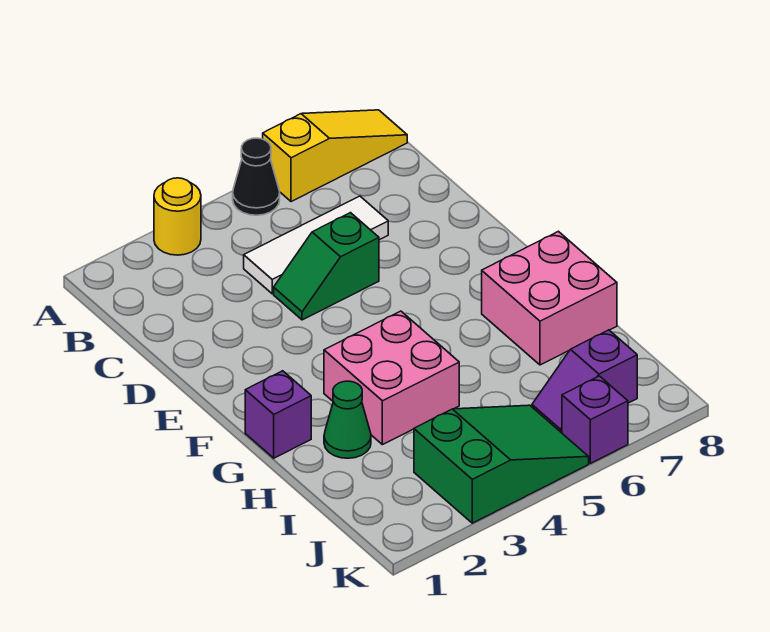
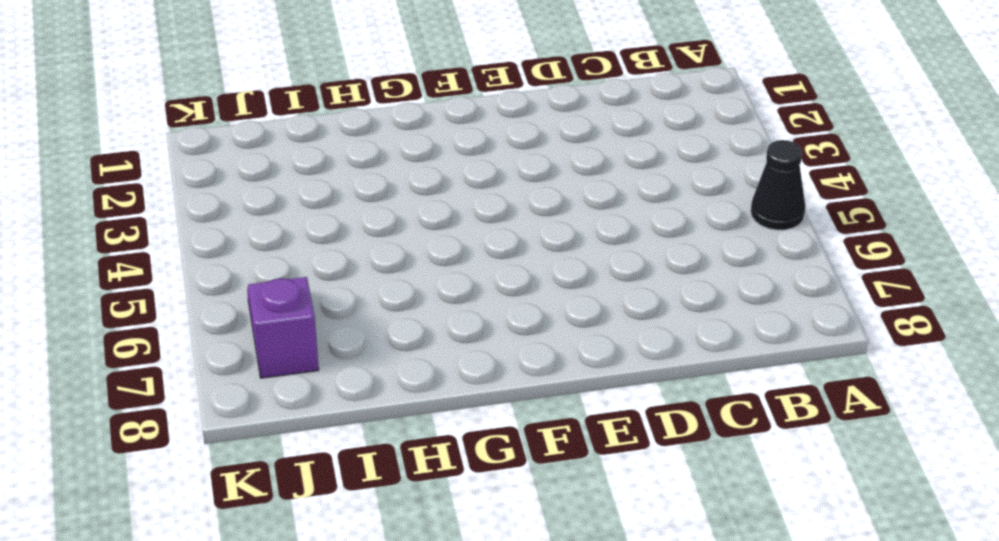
none -> yellow 1x1 round brick [154,178,201,255]
none -> yellow 1x3 slope [263,110,407,202]
none -> white 1x3 tile [244,196,388,294]

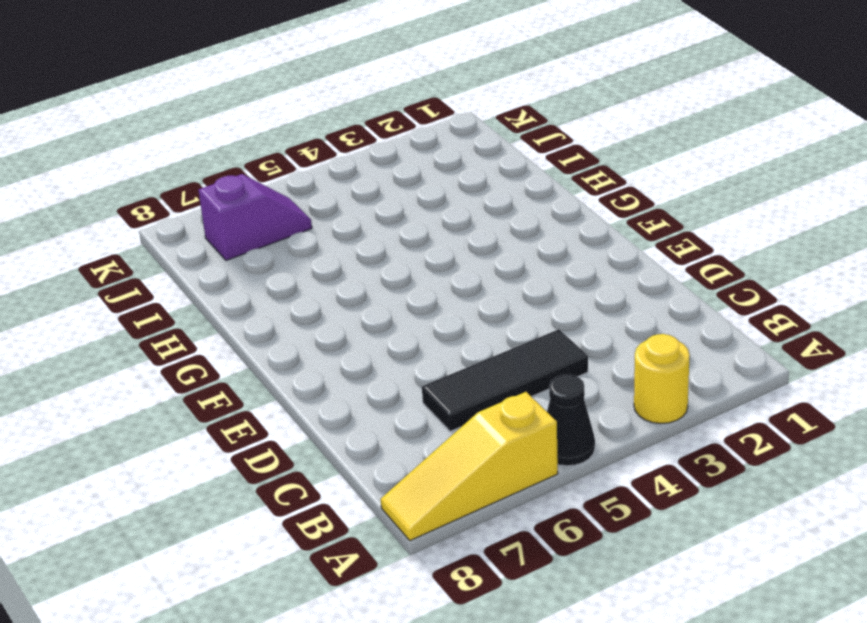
black 1x3 tile [422,329,588,431] -> white 1x3 tile [244,196,388,294]
none -> green 1x2 slope [274,213,379,320]
none -> purple 1x1 brick [245,371,311,458]
none -> pink 2x2 brick [324,311,459,445]

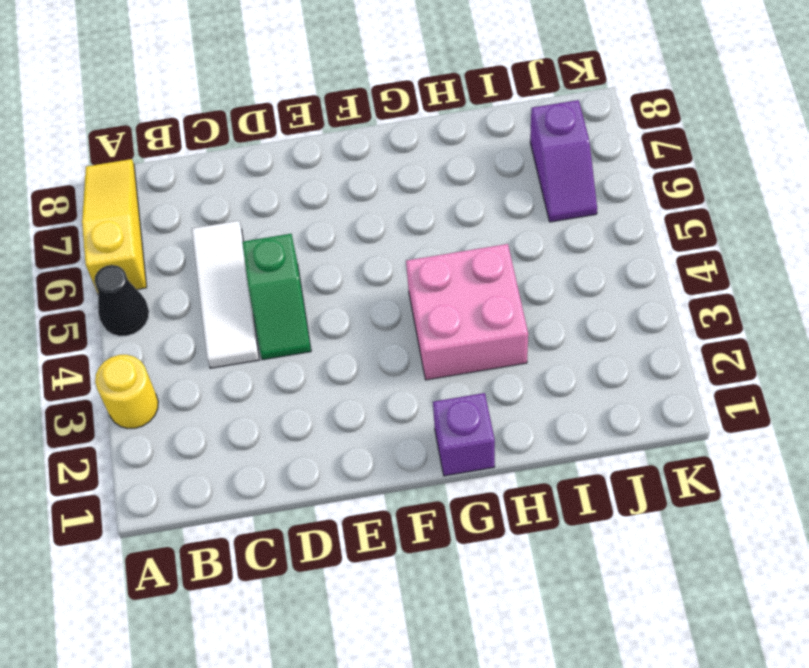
none -> pink 2x2 brick [482,231,617,365]
none -> green 1x1 cone [324,381,371,458]
none -> green 2x3 slope [414,405,589,523]

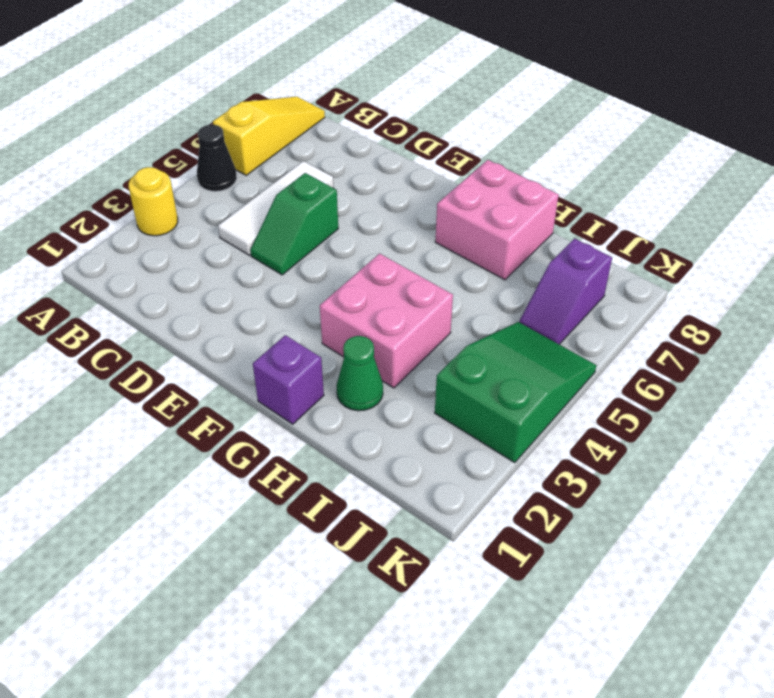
none -> purple 1x1 brick [562,376,628,463]

